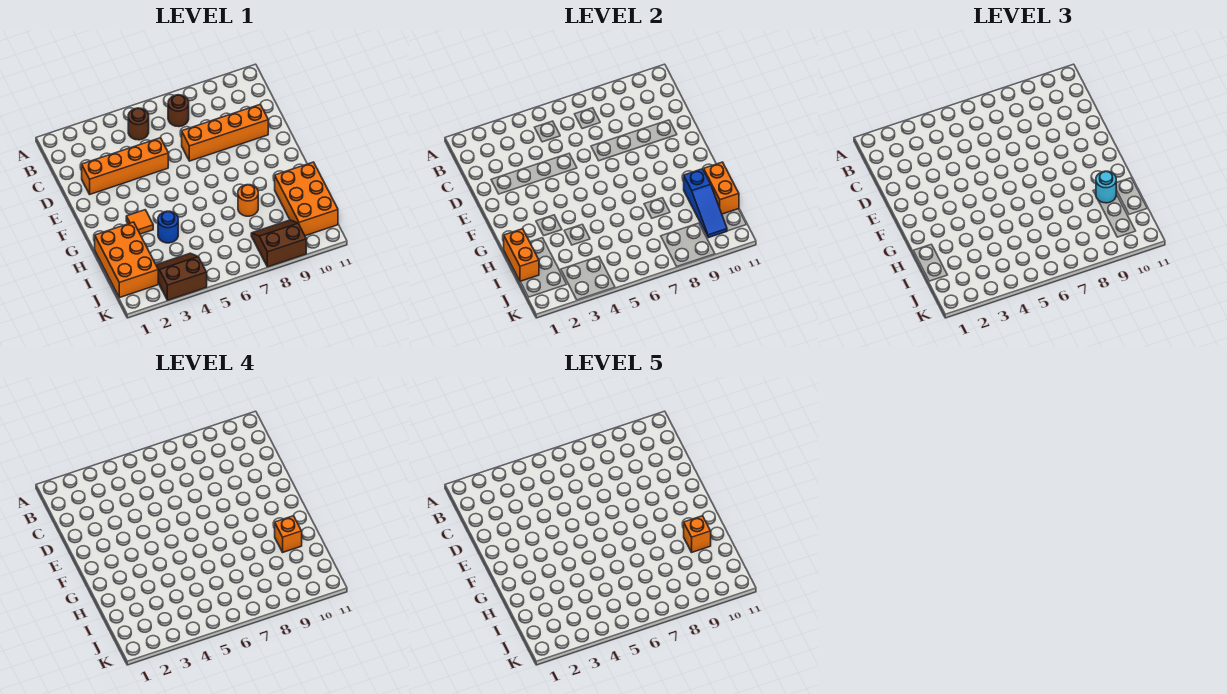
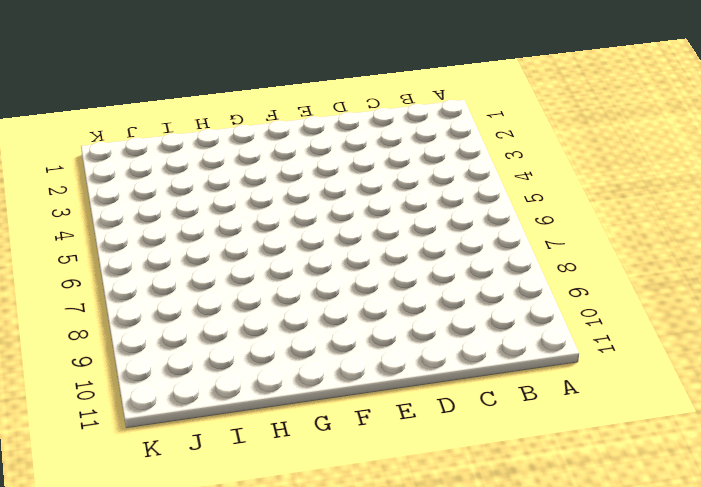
none -> brown 1x1 round brick [128,108,149,140]
none -> brown 1x1 round brick [168,95,189,127]
none -> orange 1x4 brick [82,138,168,194]

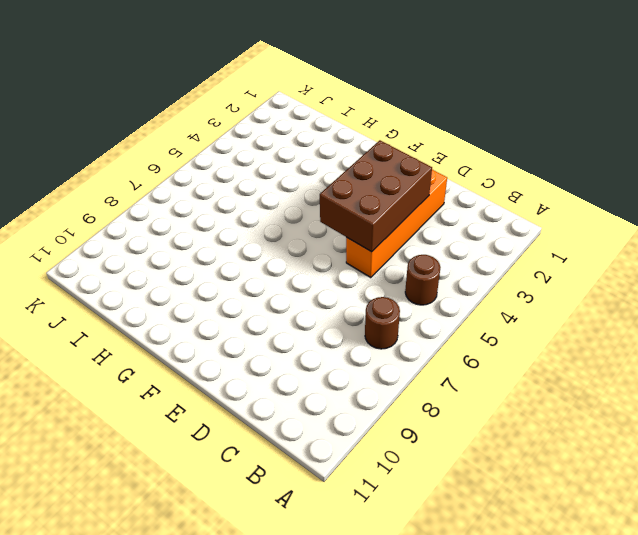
brown 2x3 brick [320,140,432,252] -> none
none -> orange 1x4 brick [182,104,268,161]
none -> orange 1x1 tile [126,210,153,234]
none -> orange 2x3 brick [95,222,158,298]

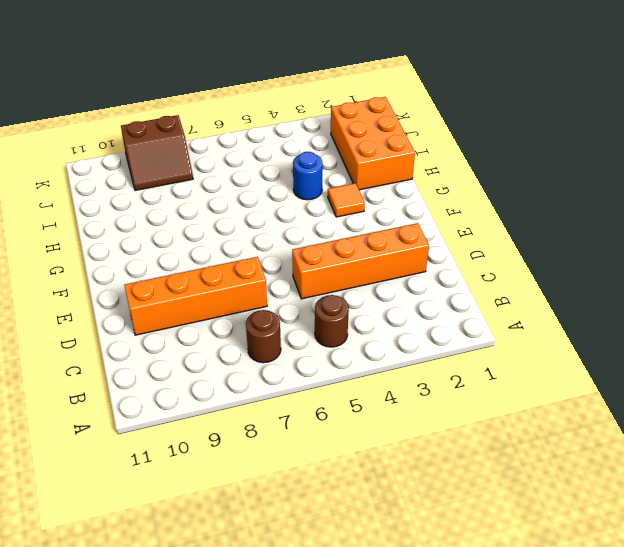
none -> orange 1x1 round brick [238,185,258,216]
none -> orange 2x3 brick [275,162,338,236]
none -> brown 2x2 slope [156,253,207,300]

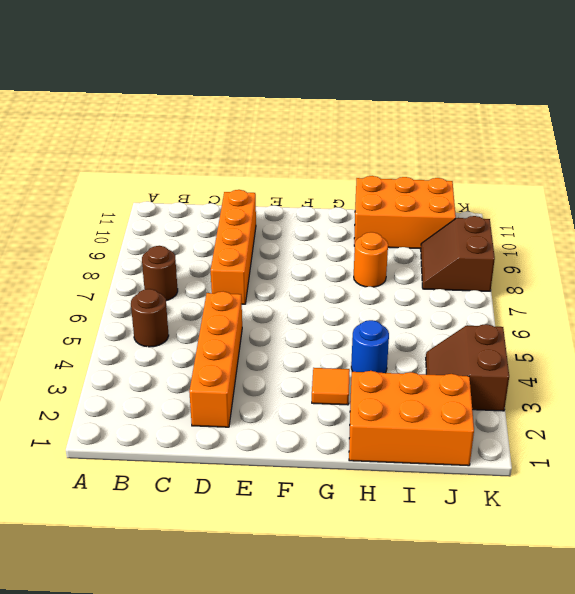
none -> orange 1x2 brick [504,229,539,281]
none -> blue 1x3 slope [684,169,727,238]
none -> orange 1x2 brick [704,162,739,214]

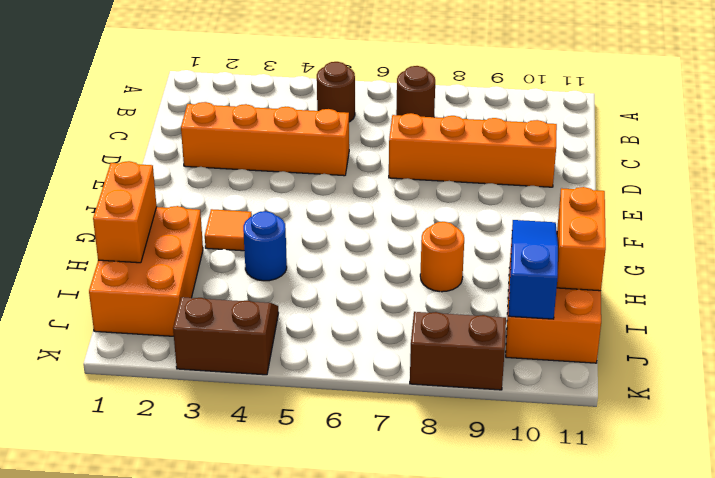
blue 1x3 slope [509,220,558,319] -> blue 1x3 slope turned to [684,169,727,238]
none -> cyan 1x1 round brick [1096,171,1116,203]
none -> orange 1x1 brick [275,516,302,552]
none -> orange 1x1 brick [684,516,711,552]

